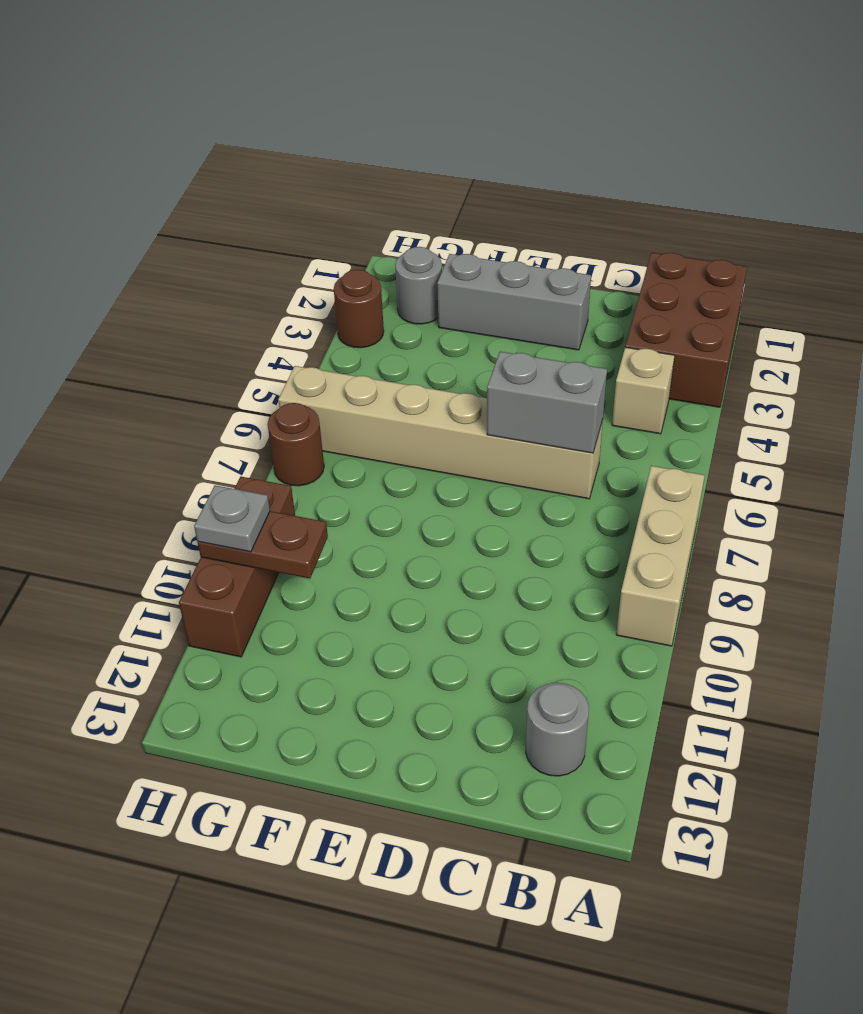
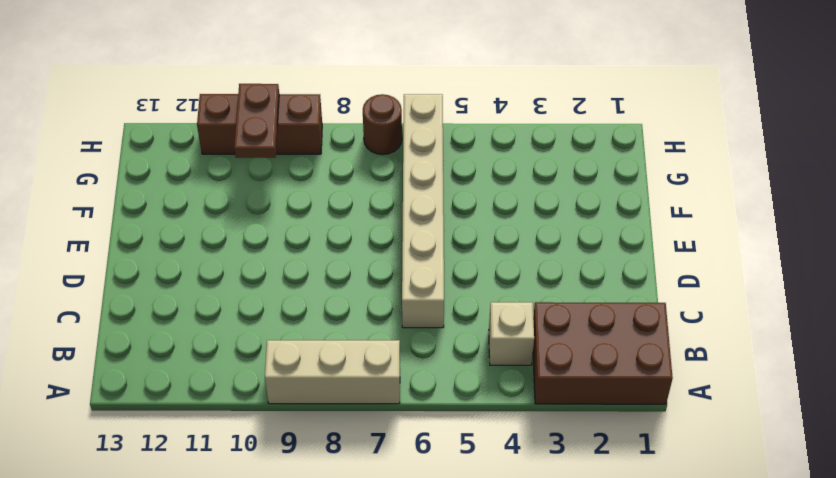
none -> grey 1x1 round brick [526,683,589,776]
none -> grey 1x3 brick [437,254,591,350]
none -> grey 1x1 round brick [395,247,442,324]

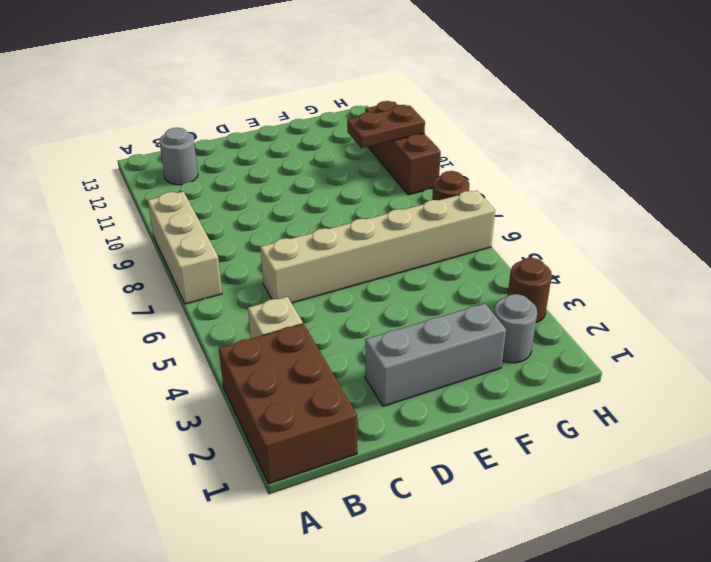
none -> grey 1x2 brick [487,352,607,453]
none -> grey 1x1 plate [194,485,270,552]

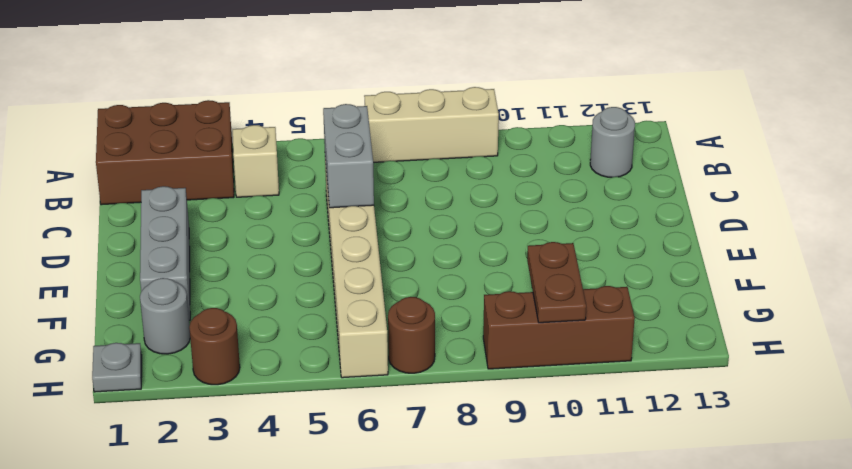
grey 1x1 plate [92,343,142,392] -> grey 1x1 plate moved to [194,485,270,552]

